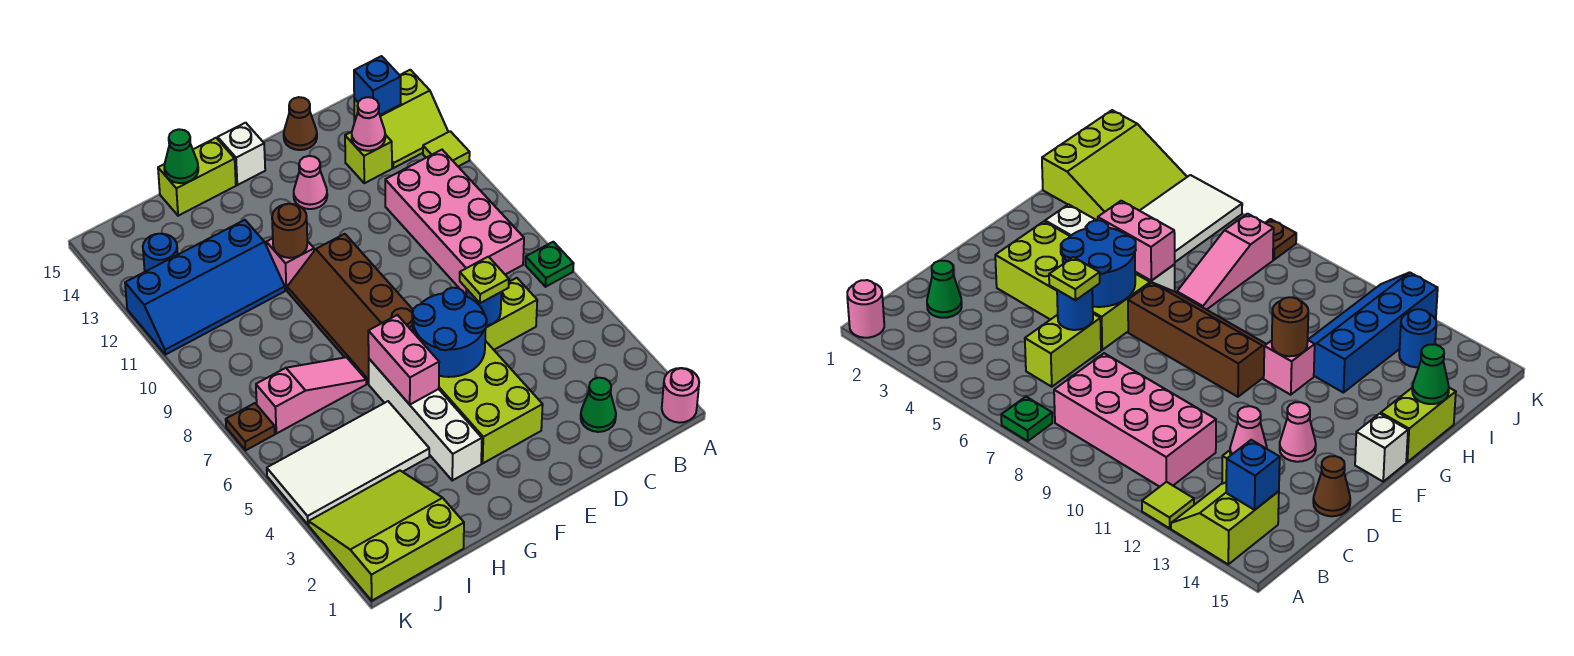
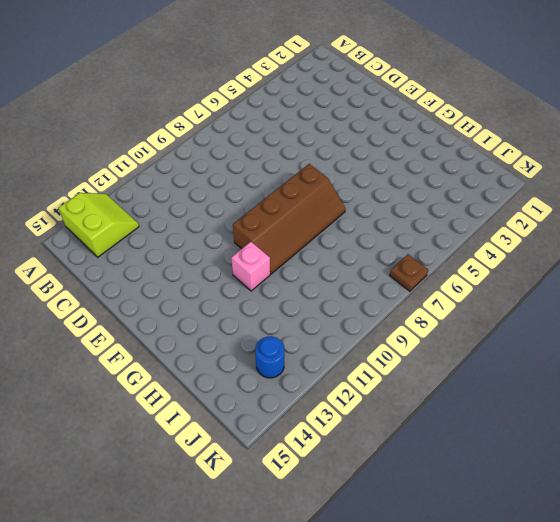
none -> pink 1x1 round brick [662,368,699,423]
none -> green 1x1 plate [525,242,574,287]
none -> lime 1x1 tile [423,131,470,166]
none -> pink 2x4 brick [385,150,524,295]

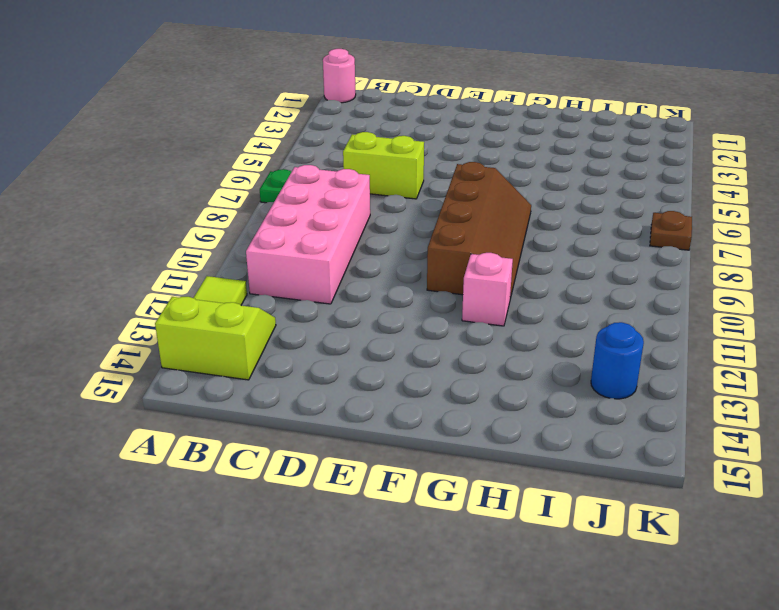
none -> green 1x1 cone [581,378,616,432]
none -> lime 1x1 brick [345,132,392,183]
none -> brown 1x1 cone [284,97,317,150]
none -> lime 2x4 brick [439,341,543,463]

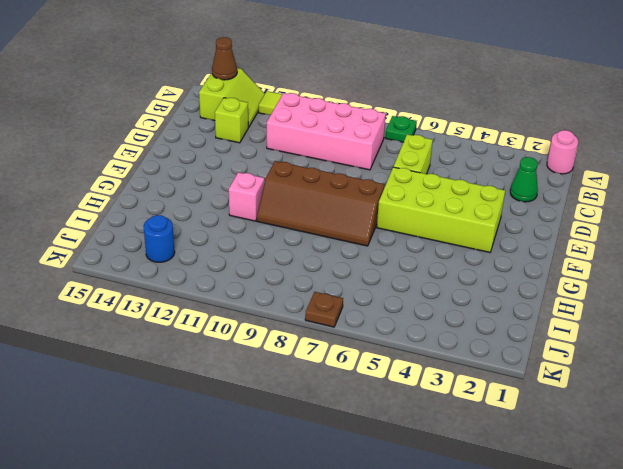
brown 1x1 cone [212,37,237,80] -> brown 1x1 cone moved to [284,97,317,150]
none -> pink 1x1 cone [294,156,327,209]
none -> white 1x1 brick [218,123,265,185]
none -> white 1x4 brick [369,359,482,480]
none -> lime 1x2 brick [158,138,236,216]

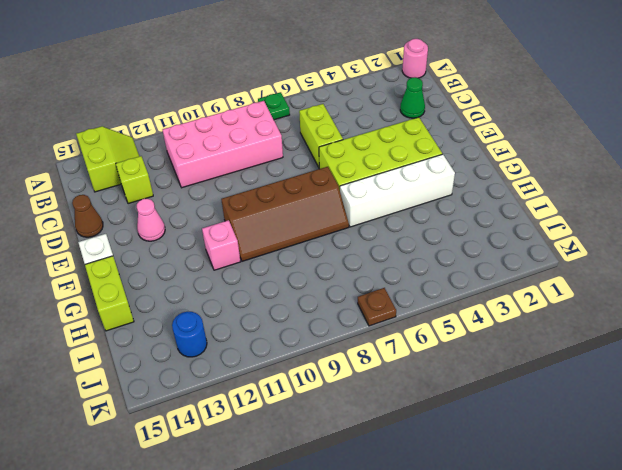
none -> lime 1x1 tile [423,131,470,166]
none -> white 2x4 tile [267,401,429,524]
none -> pink 1x3 slope [256,357,366,434]
none -> blue 2x4 slope [125,220,285,355]

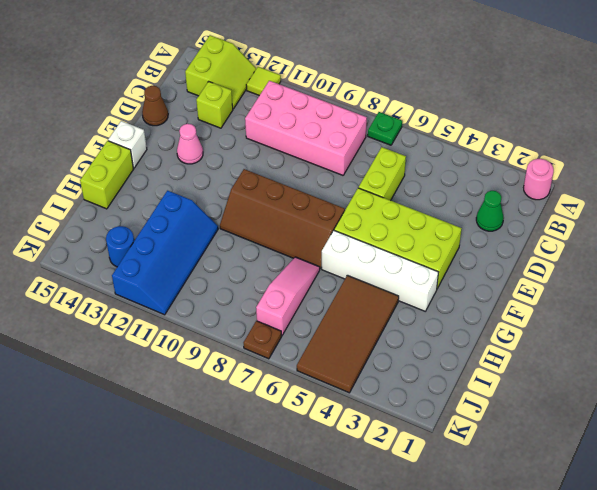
brown 2x4 tile [297,275,399,393] -> white 2x4 tile [267,401,429,524]
none -> pink 1x1 brick [266,238,314,290]
none -> lime 3x3 slope [309,471,464,601]
none -> blue 1x1 brick [354,56,401,115]
none -> pink 1x1 cone [352,97,385,151]

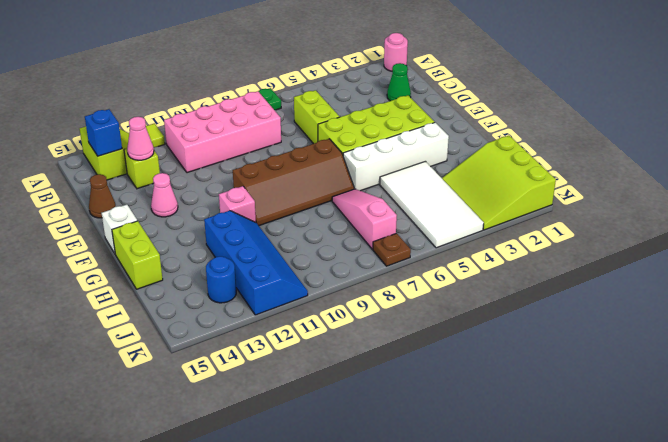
none -> blue 1x1 round brick [466,289,501,325]
none -> blue 2x2 round brick [412,288,487,377]
none -> pink 1x2 brick [368,315,439,404]
none -> brown 1x1 round brick [272,204,307,258]

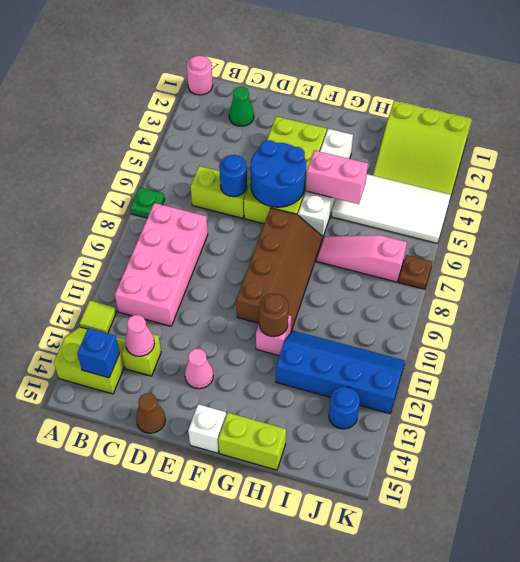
pink 1x2 brick [306,150,368,204] -> pink 1x2 brick turned to [368,315,439,404]
none -> green 1x1 cone [164,129,198,183]
none -> lime 1x1 plate [460,257,509,303]

